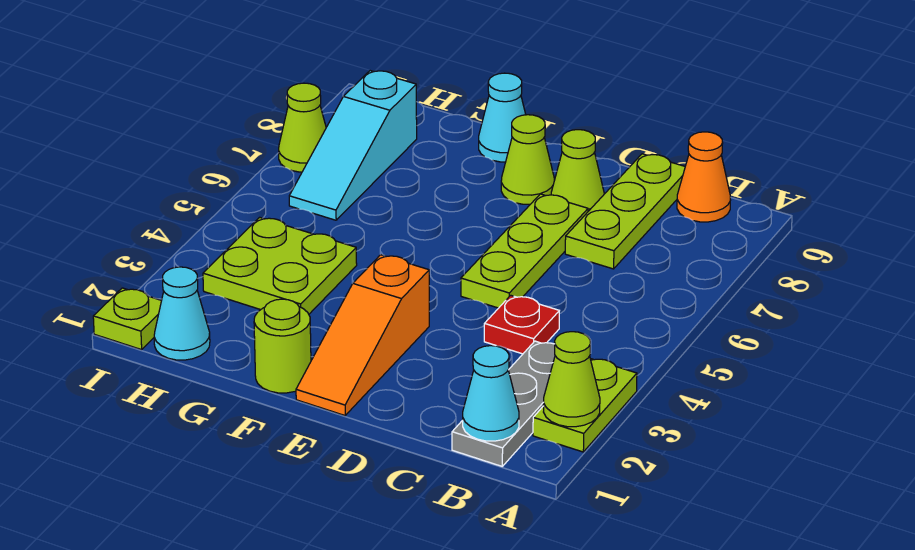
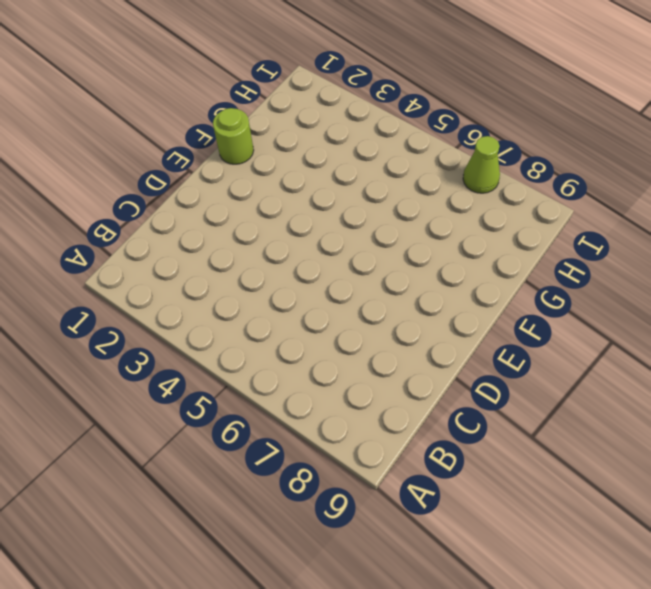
none -> lime 1x2 plate [533,359,637,452]
none -> grey 1x3 plate [452,341,555,466]
none -> orange 1x1 cone [677,132,730,222]

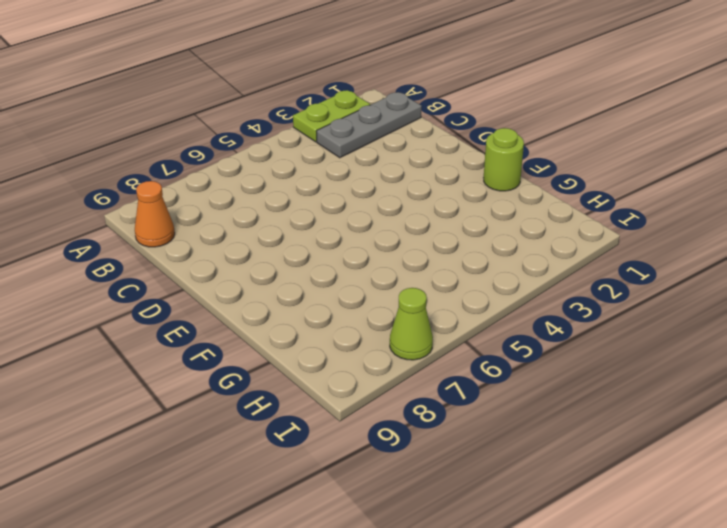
none -> red 1x1 plate [484,295,559,354]
none -> lime 1x3 plate [565,154,685,269]
none -> lime 1x3 plate [461,194,588,308]

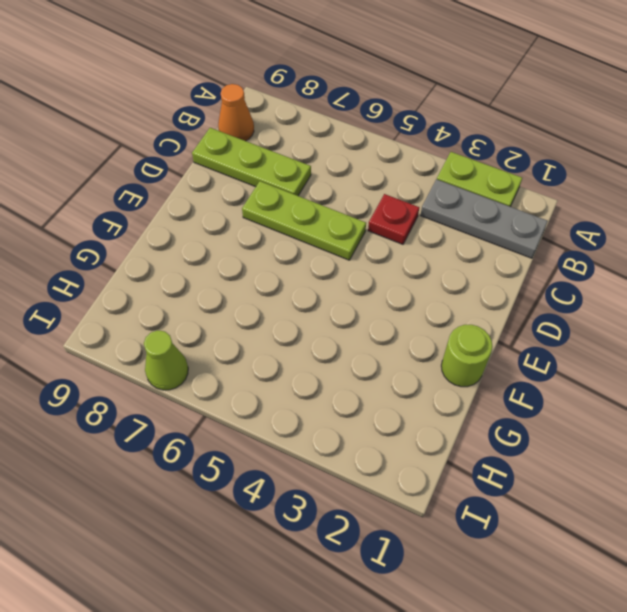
none -> lime 1x1 cone [551,130,604,211]
none -> orange 1x3 slope [296,255,429,415]
none -> lime 1x1 cone [501,115,554,204]

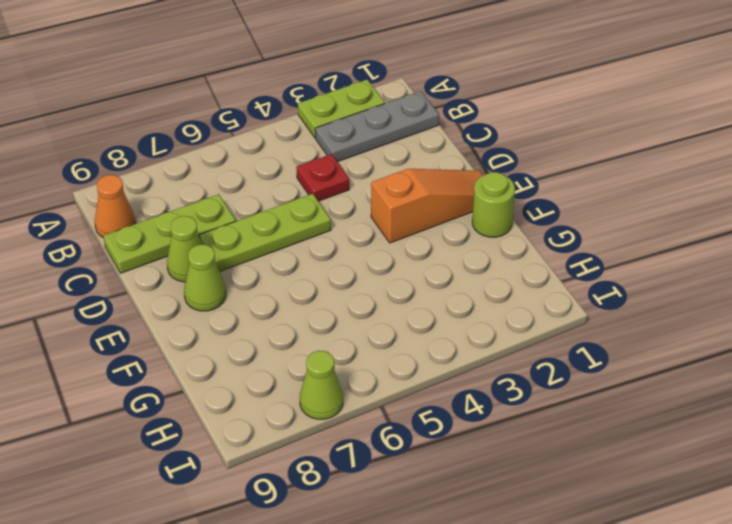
none -> cyan 1x1 cone [479,73,526,162]
none -> lime 2x2 plate [203,217,357,314]
none -> cyan 1x1 cone [154,267,210,360]

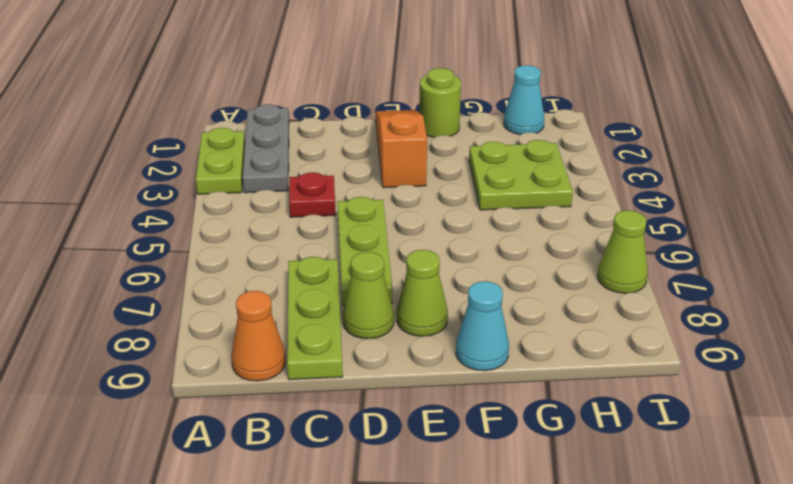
none -> cyan 1x3 slope [289,71,417,220]
none -> lime 1x1 plate [93,288,162,350]
none -> lime 1x1 cone [544,332,600,427]

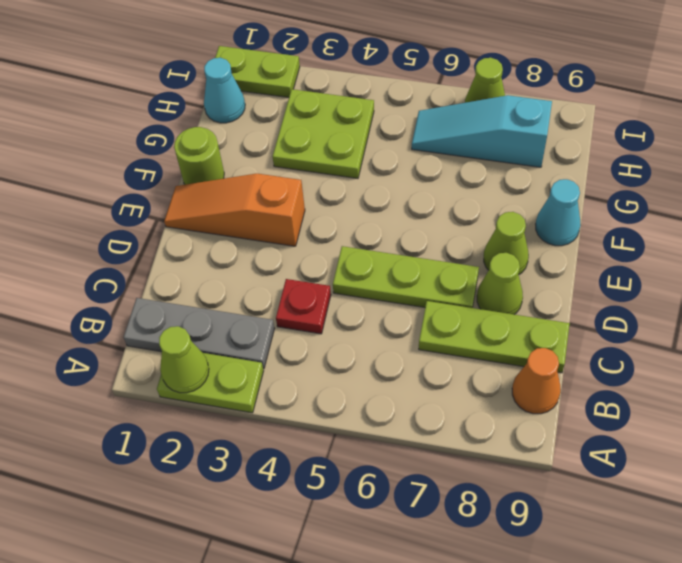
lime 1x2 plate [215,46,300,97] -> lime 1x1 plate [93,288,162,350]
none -> cyan 1x1 cone [463,346,519,441]

